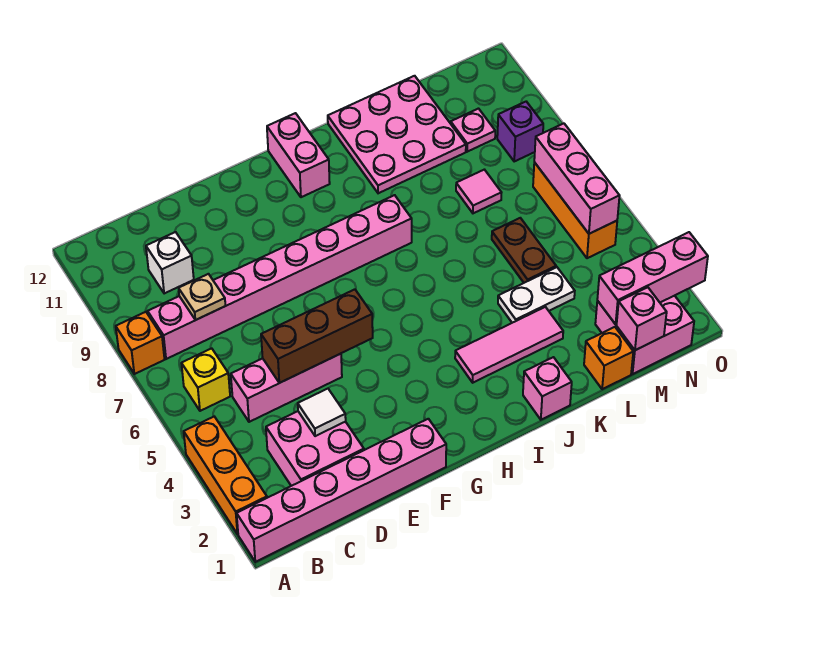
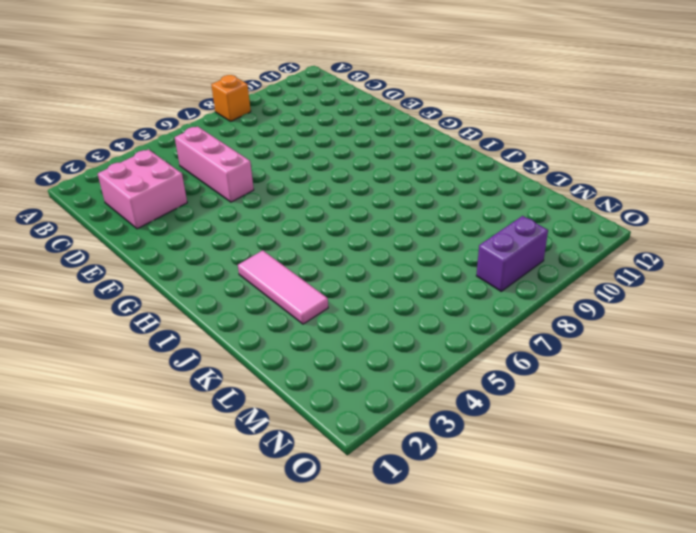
purple 1x2 brick [476,216,548,291] -> purple 1x1 brick [497,102,543,161]
none -> pink 1x6 brick [237,419,446,562]
none -> orange 1x3 brick [184,417,267,534]
none -> yellow 1x1 brick [181,348,230,411]

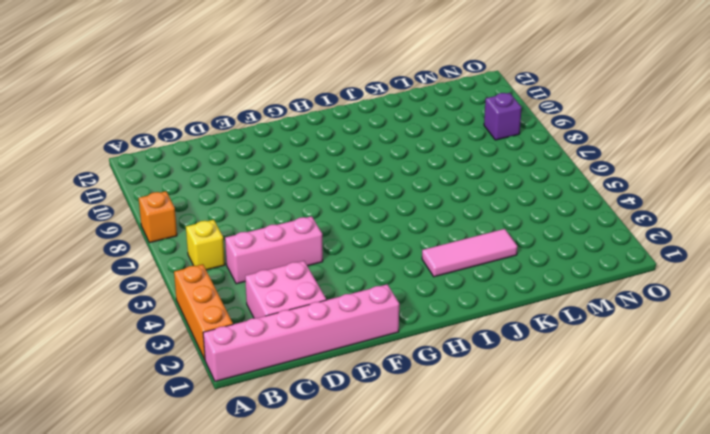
none -> pink 1x8 brick [148,195,412,359]
none -> white 1x1 brick [146,232,194,294]
none -> pink 1x2 brick [267,113,330,197]

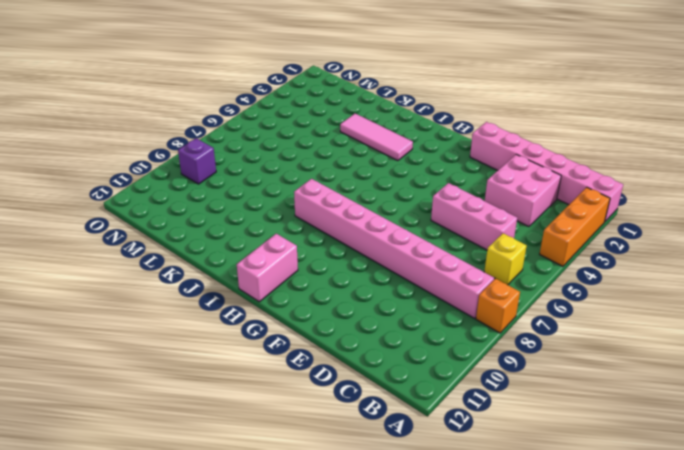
none -> white 1x1 brick [146,232,194,294]
none -> pink 1x1 brick [523,357,572,420]
none -> pink 3x3 plate [328,76,466,193]

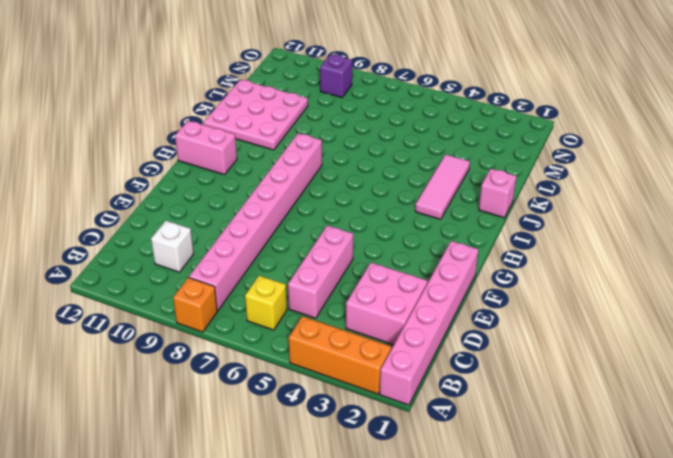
none -> white 1x2 plate [498,267,575,323]
none -> orange 1x1 brick [584,327,633,389]
none -> brown 1x2 plate [492,218,556,283]

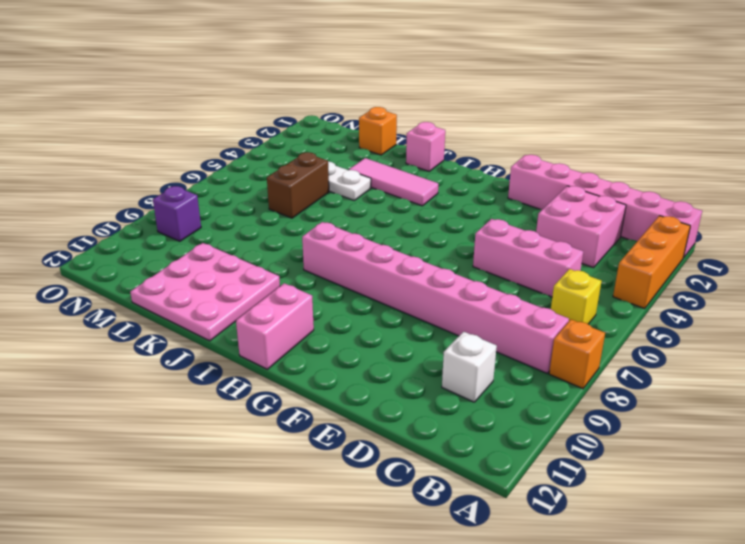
brown 1x2 brick [267,152,329,218] -> brown 1x2 plate [492,218,556,283]
none -> pink 1x1 tile [456,170,502,213]
none -> pink 2x2 brick [595,296,694,374]
none -> pink 1x1 plate [451,109,495,152]

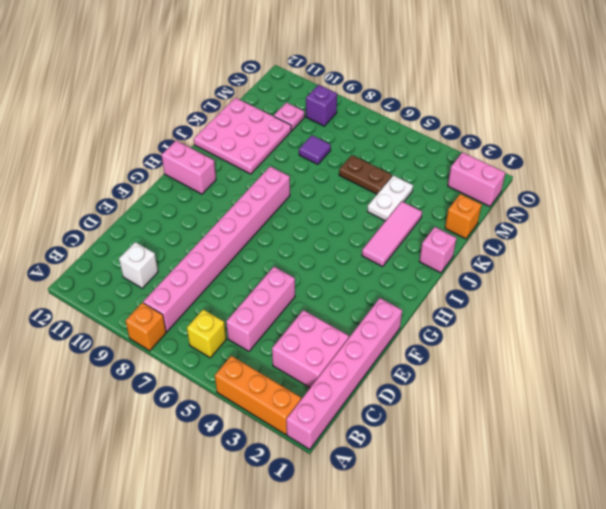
purple 1x1 tile [299,135,331,164] -> pink 1x1 tile [456,170,502,213]
pink 1x2 brick [448,152,505,207] -> pink 2x2 brick [595,296,694,374]
none -> orange 1x3 brick [533,162,617,258]
none -> tan 1x1 plate [179,274,226,320]
none -> white 1x1 tile [298,389,346,436]

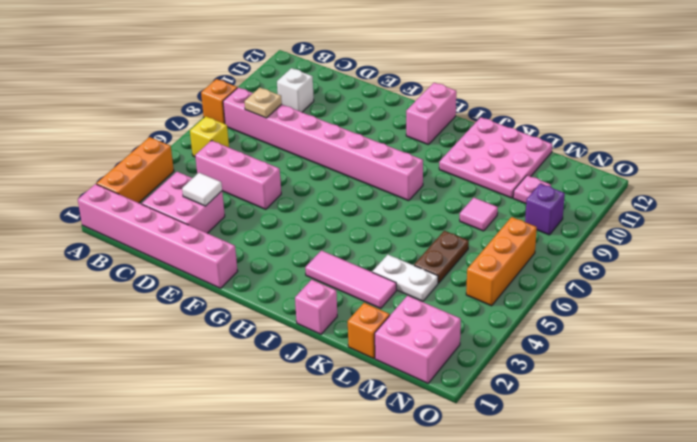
none -> brown 1x3 brick [261,289,373,383]
none -> pink 1x1 brick [617,287,667,350]
none -> pink 1x3 brick [597,232,708,324]

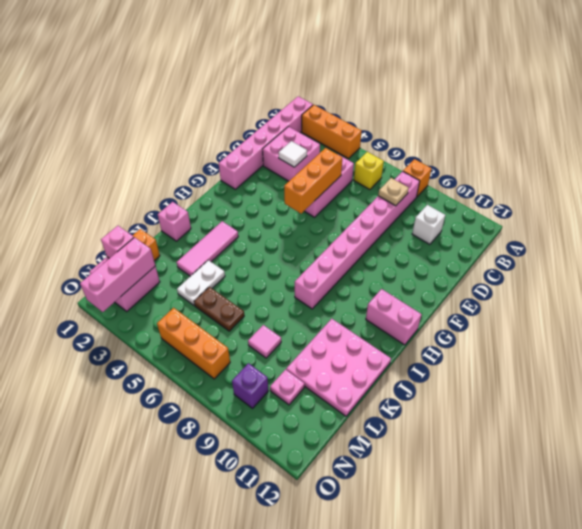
orange 1x3 brick [284,148,342,214] -> brown 1x3 brick [261,289,373,383]
none -> pink 1x3 brick [534,124,619,234]

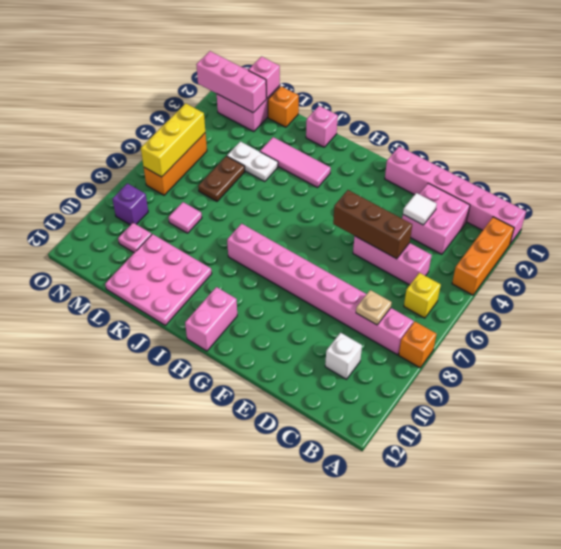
yellow 1x3 brick [141,103,205,177] -> pink 1x3 brick [534,124,619,234]

